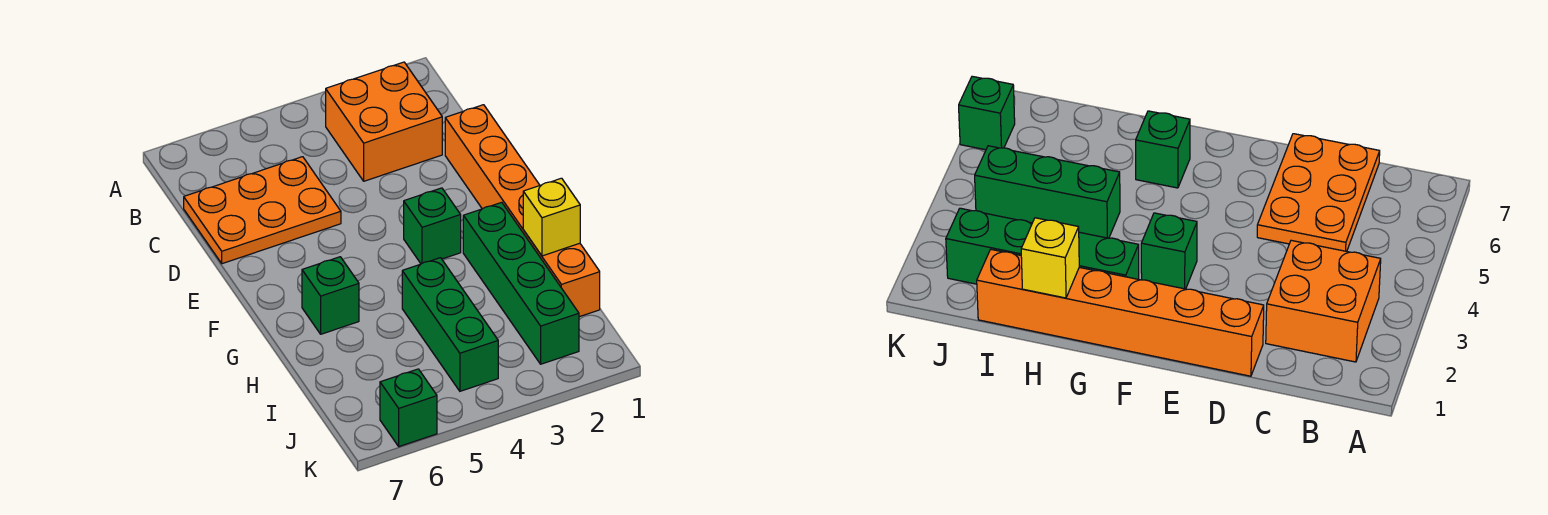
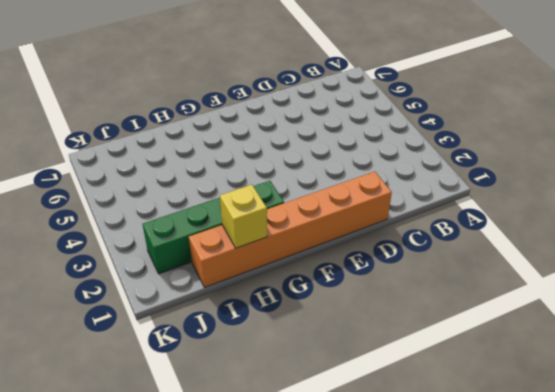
none -> orange 2x2 brick [326,62,442,181]
none -> orange 2x3 plate [184,157,341,264]

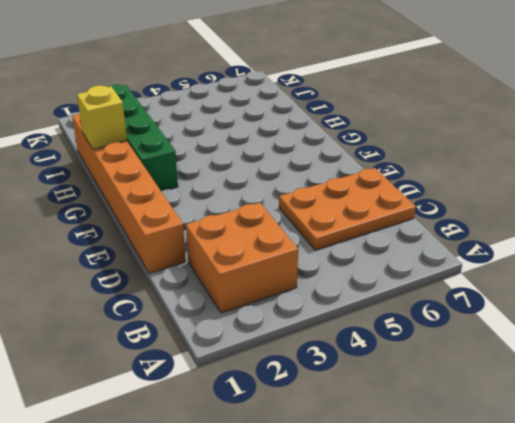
none -> green 1x1 brick [404,188,461,264]
none -> green 1x1 brick [302,257,359,334]

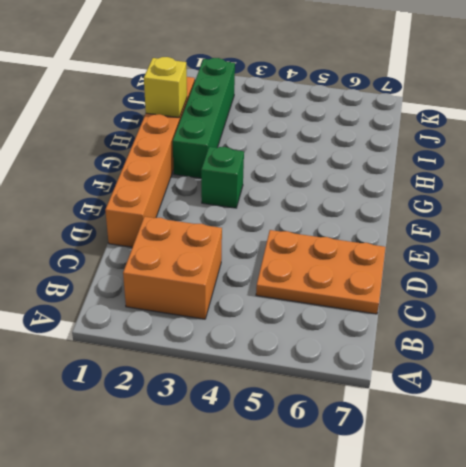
none -> green 1x1 brick [302,257,359,334]
none -> green 1x3 brick [402,258,498,391]

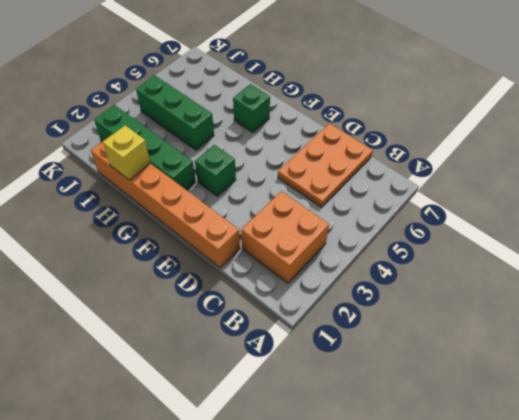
none -> green 1x1 brick [380,369,437,447]

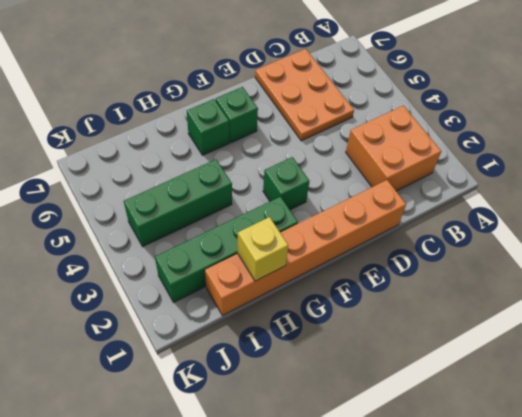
green 1x1 brick [216,87,258,143] -> green 1x1 brick moved to [380,369,437,447]

